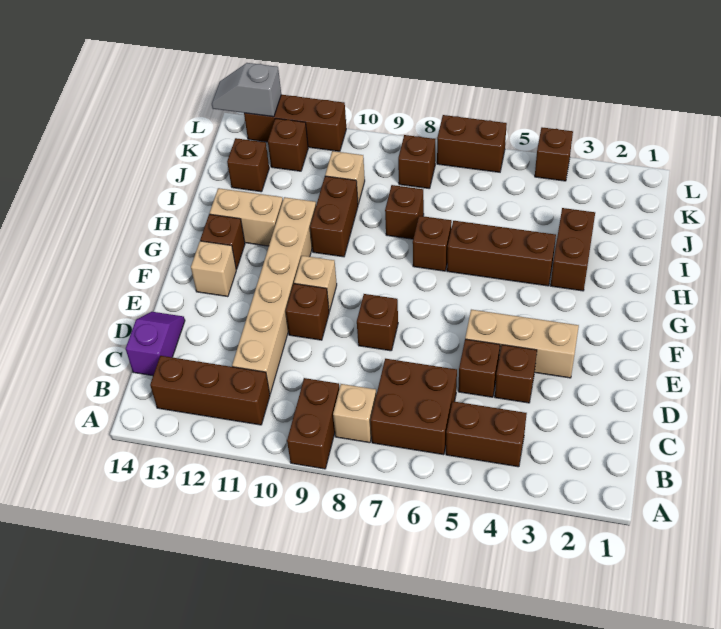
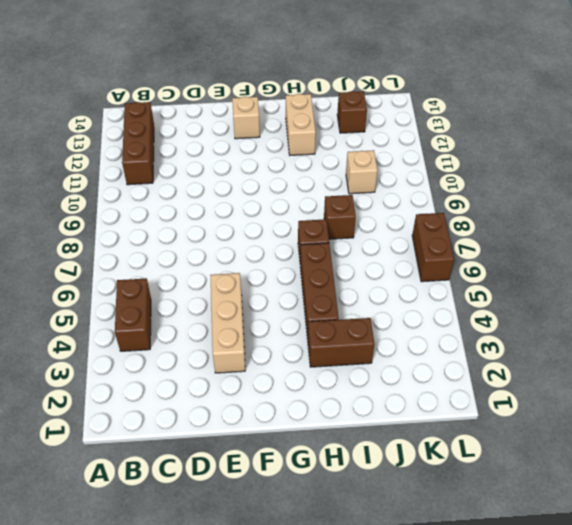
none -> brown 1x2 brick [287,378,339,469]
none -> brown 2x2 brick [371,359,457,455]
none -> tan 1x1 brick [333,384,376,443]

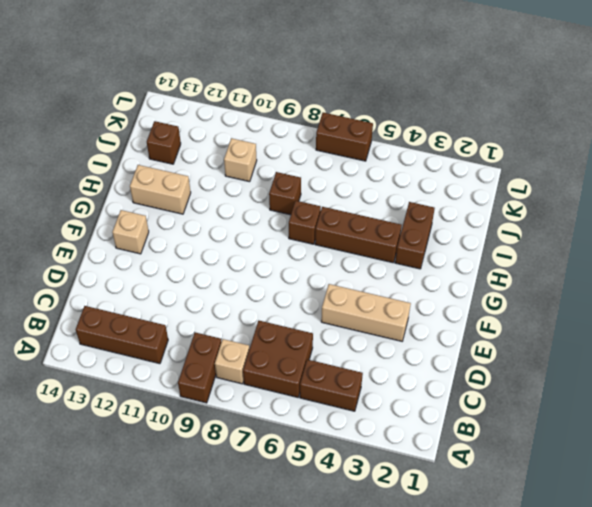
none -> tan 1x6 brick [232,197,316,394]
none -> purple 1x2 slope [126,312,185,376]
none -> brown 1x1 brick [495,345,537,403]

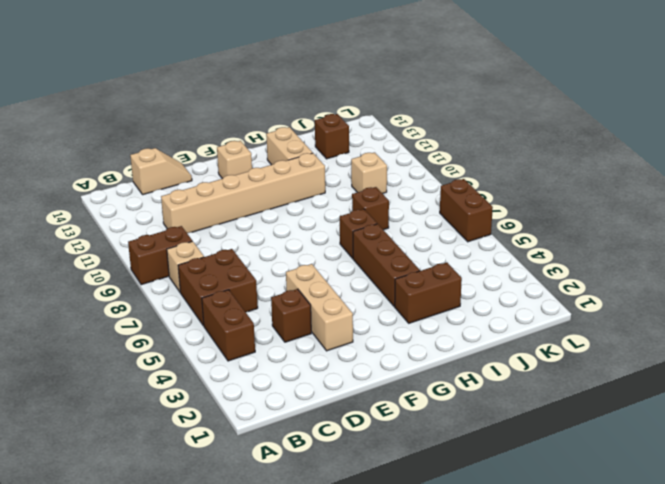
tan 1x2 slope [130,148,192,195] -> purple 1x2 slope [126,312,185,376]
none -> brown 1x3 brick [150,356,270,425]
none -> brown 1x1 brick [458,339,500,397]
none -> brown 1x1 brick [357,294,398,351]

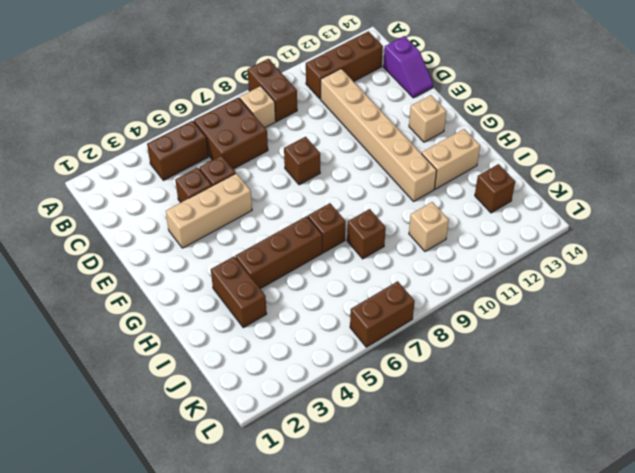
none -> brown 1x1 brick [286,284,329,340]
none -> tan 1x1 brick [294,256,337,311]
none -> brown 1x1 brick [200,214,245,269]

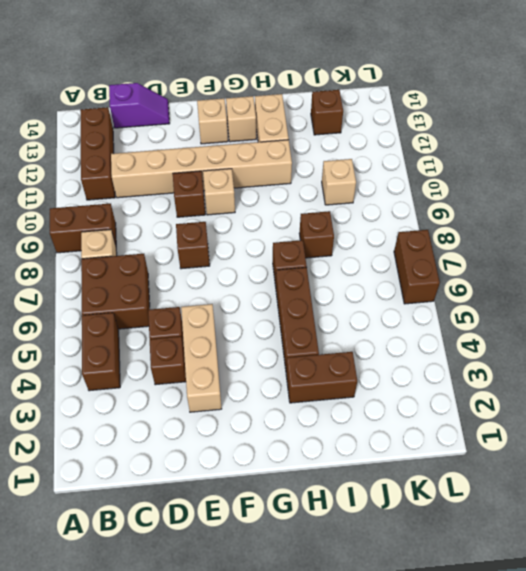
tan 1x1 brick [226,96,256,142] -> brown 1x1 brick [200,214,245,269]
none -> brown 1x2 brick [310,176,358,257]
none -> brown 1x1 brick [398,135,435,189]
none -> brown 1x1 brick [268,118,308,171]

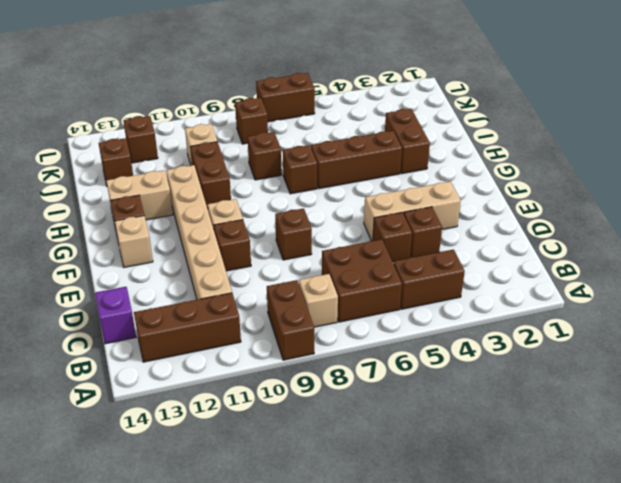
none -> brown 1x1 brick [535,127,573,181]
none -> brown 1x3 brick [244,95,346,151]
none -> grey 1x2 slope [212,63,281,117]

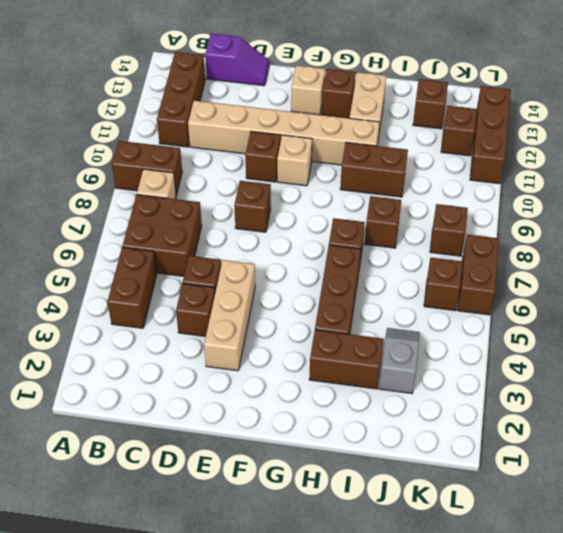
grey 1x2 slope [379,328,420,394] -> grey 1x2 slope moved to [212,63,281,117]
brown 1x1 brick [424,258,463,311] -> brown 1x1 brick moved to [535,127,573,181]
none -> tan 1x1 brick [325,151,365,204]

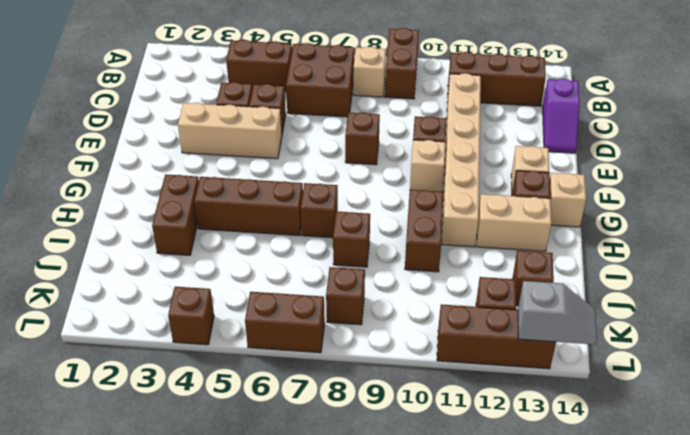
tan 1x1 brick [550,173,586,227] -> tan 1x1 brick moved to [325,151,365,204]

